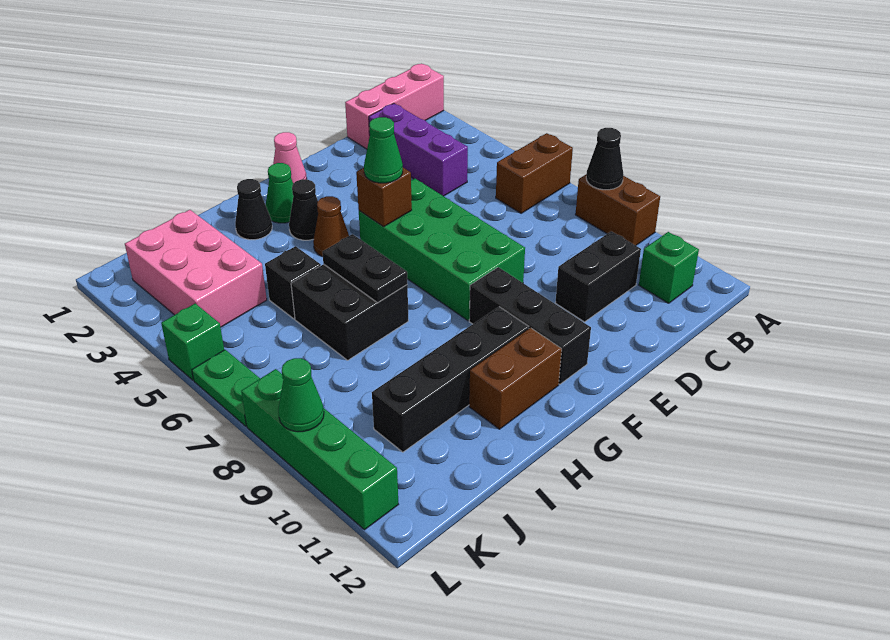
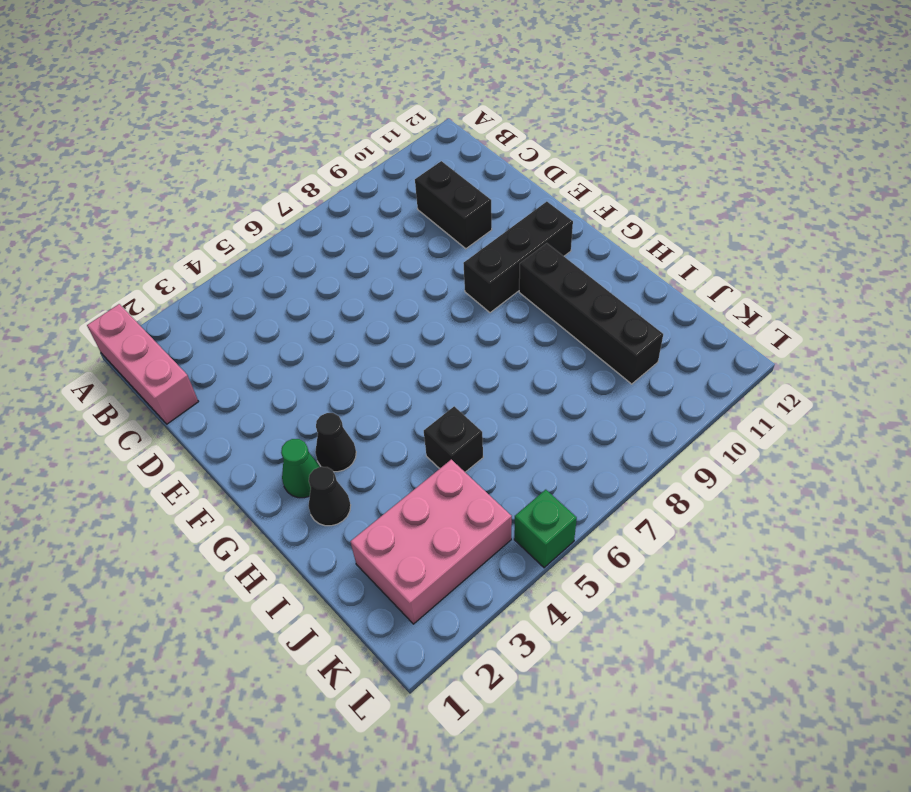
none -> brown 1x2 brick [496,133,573,213]
none -> brown 1x2 brick [575,174,660,245]
none -> green 1x1 brick [639,232,699,303]

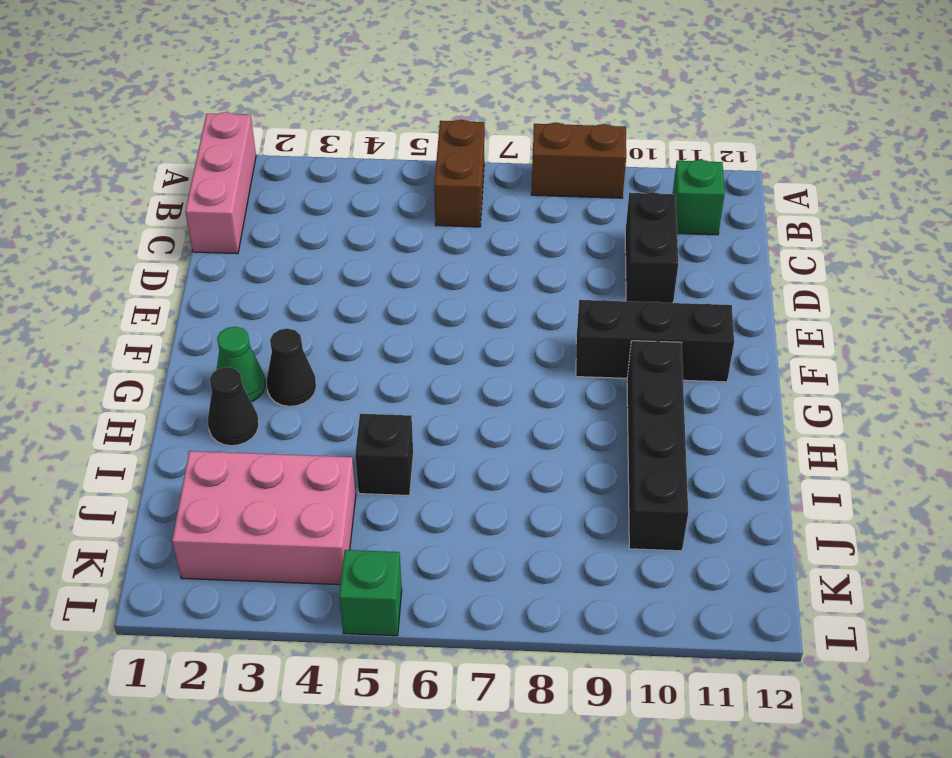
none -> purple 1x3 brick [369,103,468,196]
none -> green 2x4 brick [359,178,525,321]
none -> pink 1x1 cone [273,132,307,184]

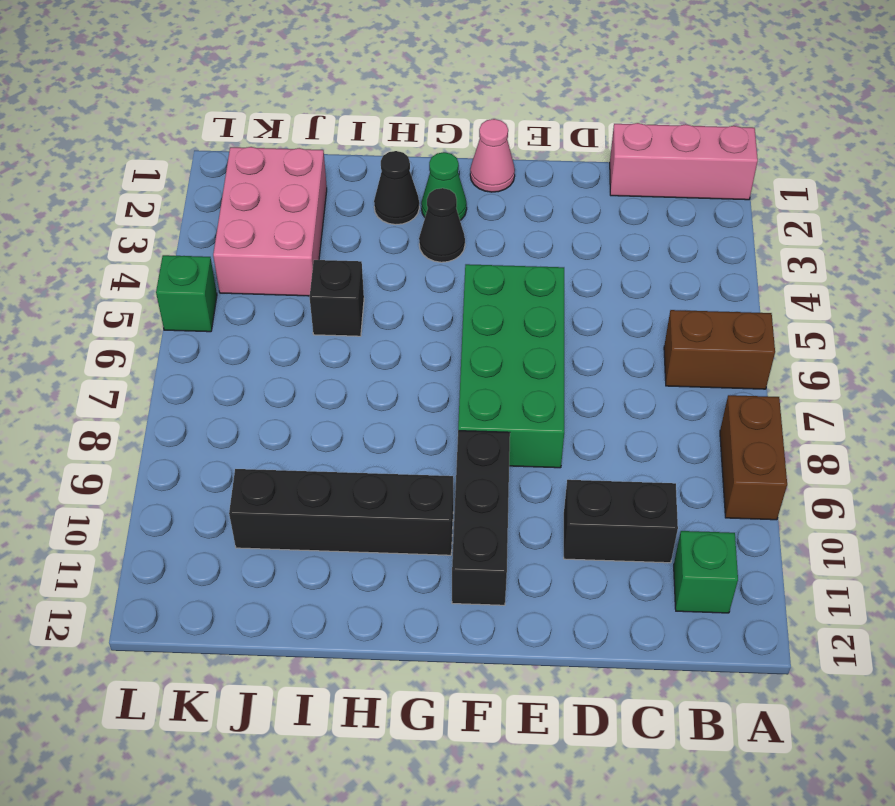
none -> purple 1x3 brick [369,103,468,196]
none -> brown 1x1 cone [313,196,349,257]
none -> brown 1x2 brick [469,328,562,429]

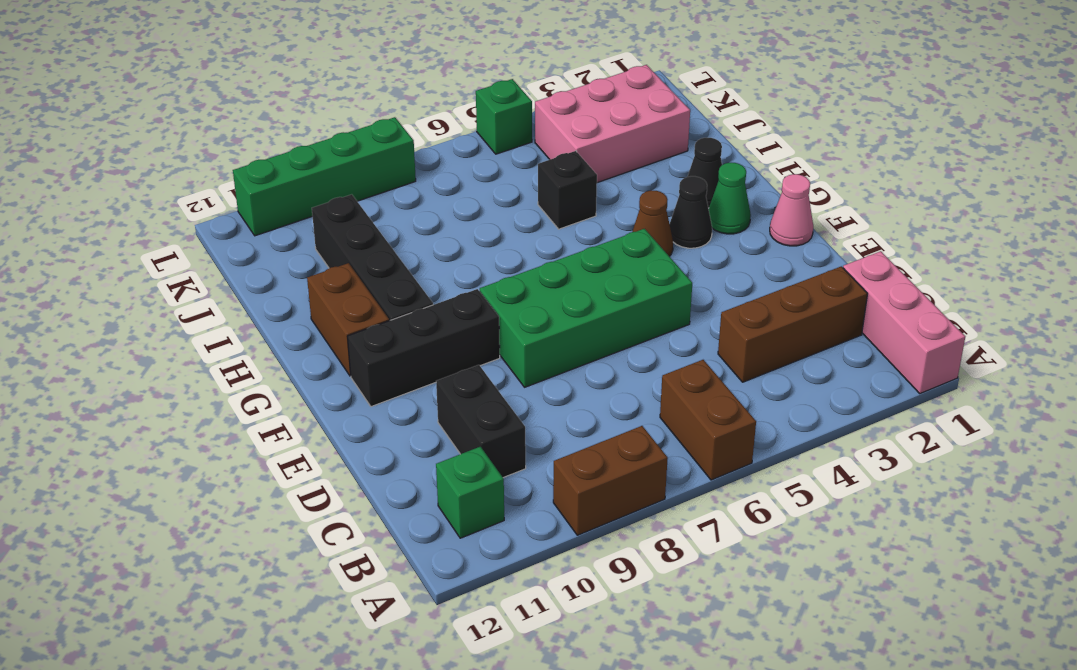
brown 1x3 brick [718,266,867,382] -> purple 1x3 brick [369,103,468,196]
none -> black 2x2 brick [291,264,408,360]
none -> green 1x2 plate [192,350,260,426]
none -> black 1x1 cone [586,128,624,190]

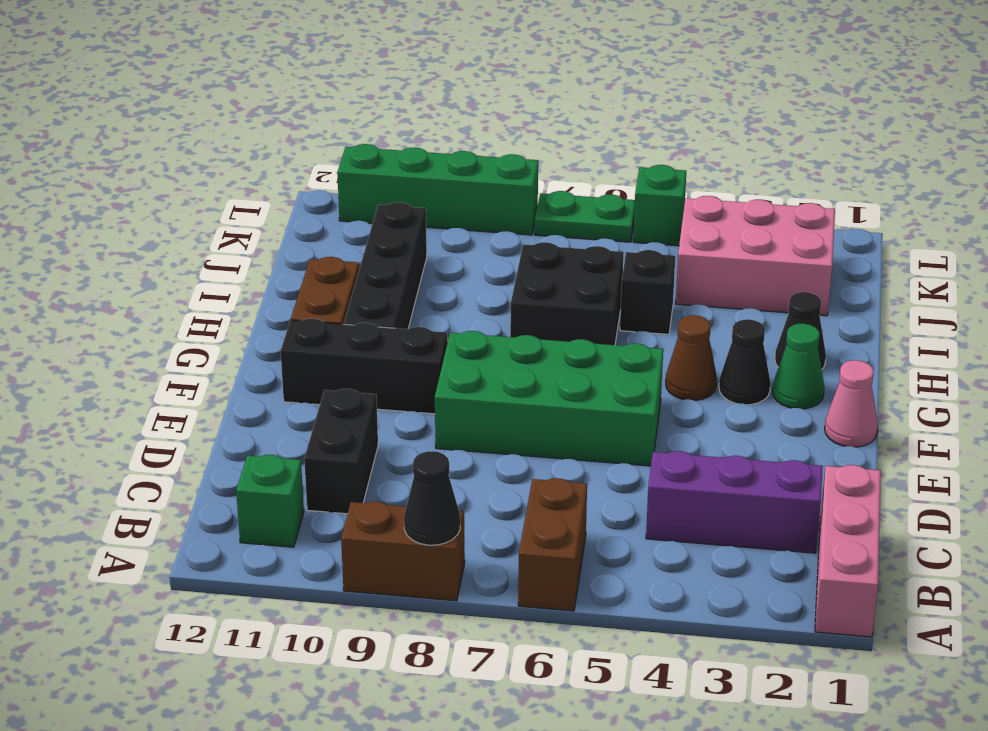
none -> brown 1x1 brick [356,168,412,227]
none -> black 1x2 plate [322,234,407,303]
none -> green 1x1 cone [278,358,324,432]

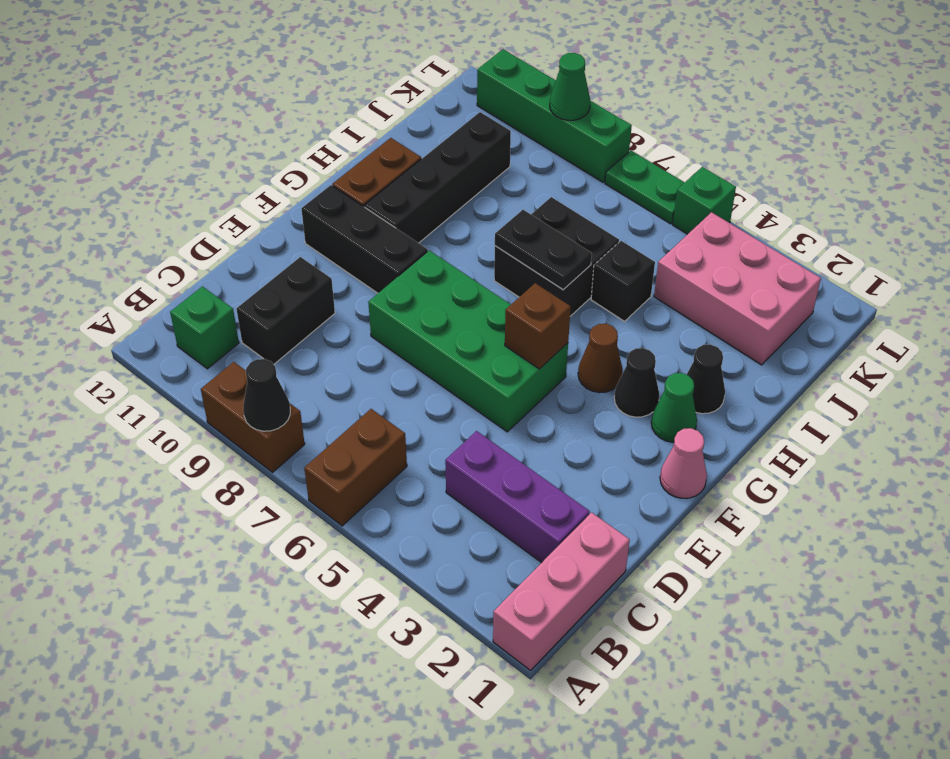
none -> green 1x1 cone [364,117,403,183]

